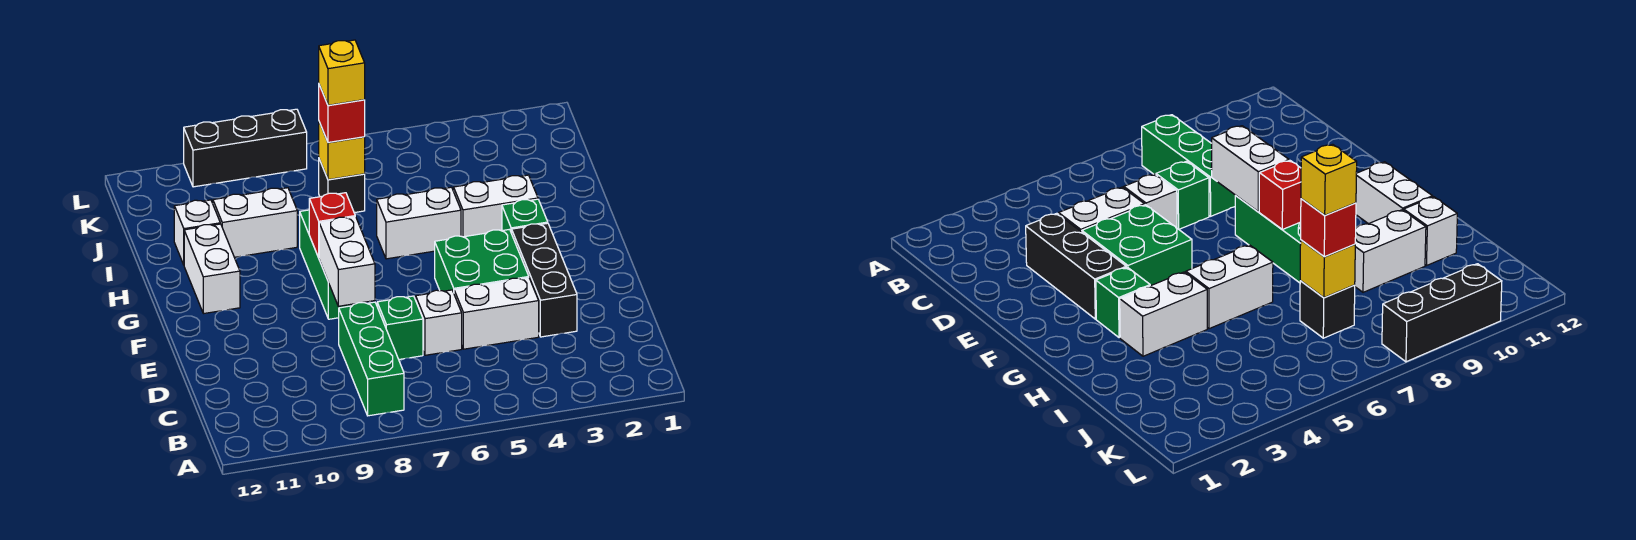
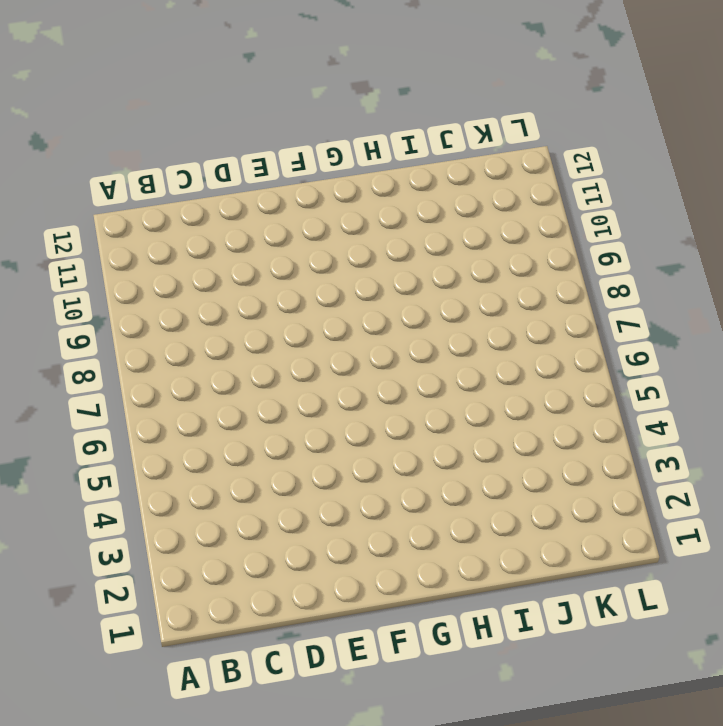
none -> green 1x3 brick [339,302,404,416]
none -> black 1x3 brick [512,223,577,337]
none -> white 1x2 brick [454,278,539,349]

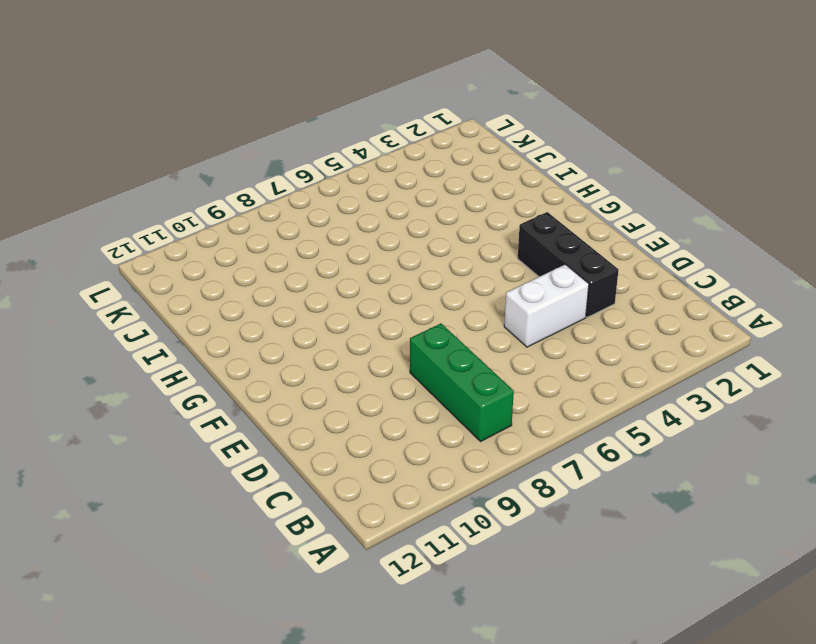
none -> white 1x1 brick [416,290,462,355]
none -> green 1x1 brick [377,296,423,359]
none -> green 2x2 brick [435,229,529,292]

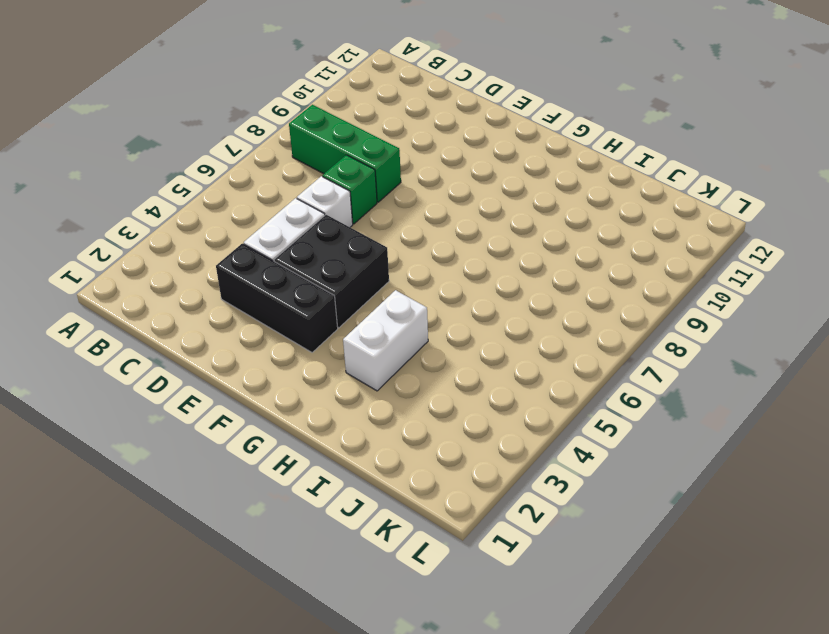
black 2x2 brick [274,215,389,328] -> green 2x2 brick [435,229,529,292]
none -> green 1x3 brick [300,210,365,319]
none -> green 1x1 brick [502,199,548,233]
none -> white 1x2 brick [184,224,240,314]

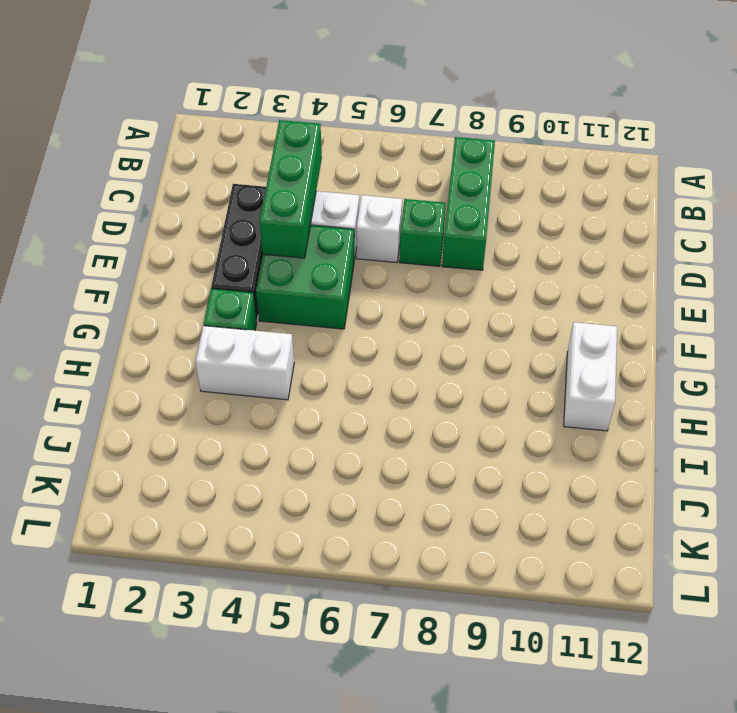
green 1x3 brick [260,120,322,258] -> green 1x3 brick moved to [300,210,365,319]
none -> white 1x2 brick [377,187,461,259]
none -> white 1x2 brick [213,188,297,257]
none -> white 1x1 brick [174,200,220,265]

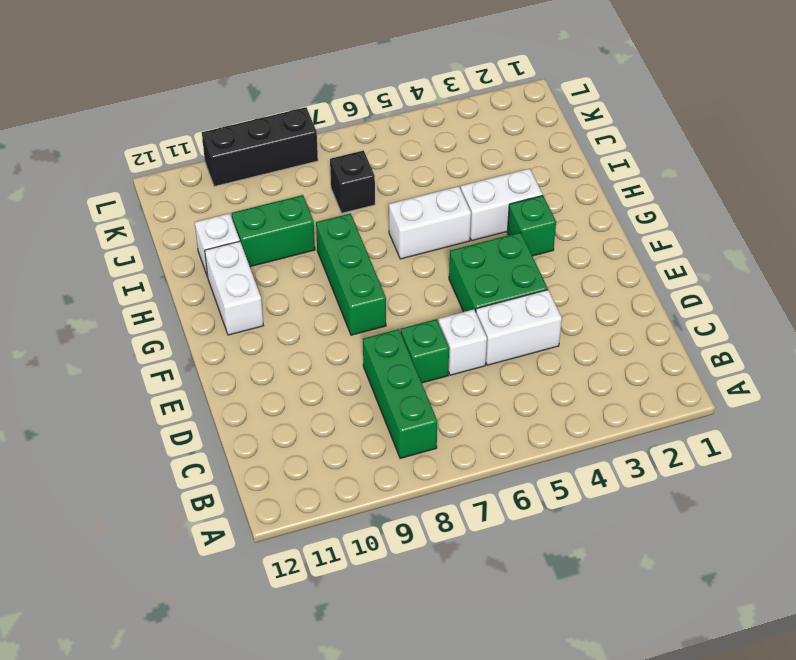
green 1x2 brick [232,195,315,267] -> white 1x2 brick [213,188,297,257]
none -> black 1x3 brick [512,223,577,337]
none -> white 1x2 brick [319,217,375,306]
none -> red 1x1 brick [309,193,355,258]

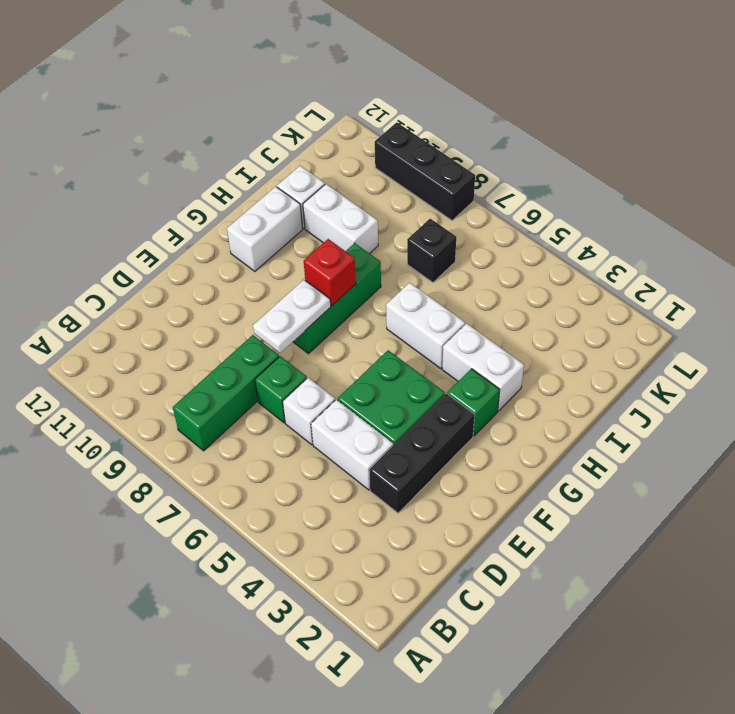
white 1x2 plate [253,280,331,353] -> white 1x2 brick [319,217,375,306]
none -> yellow 1x1 brick [319,122,365,180]
none -> red 1x1 brick [319,85,365,142]
none -> yellow 1x1 brick [319,40,365,105]

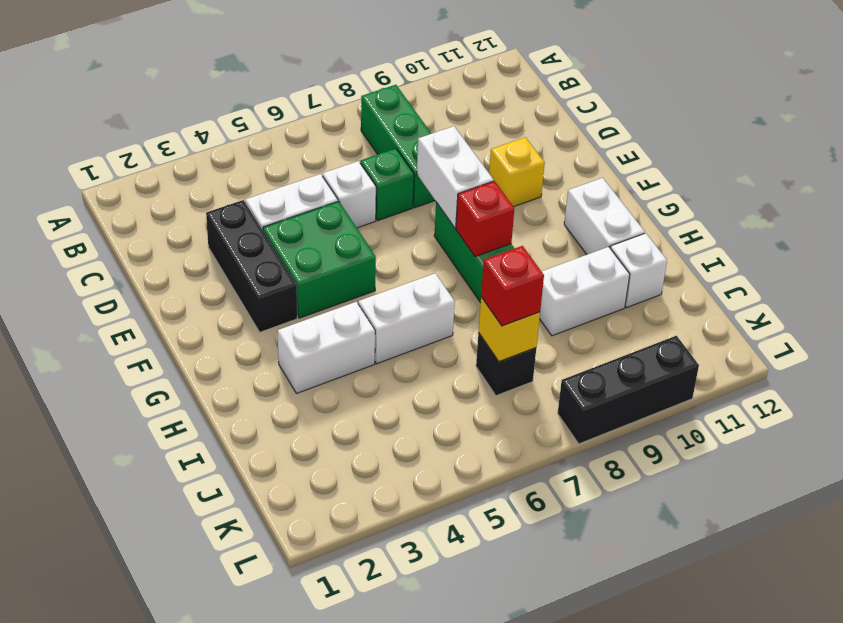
yellow 1x1 brick [489,137,545,207] -> yellow 1x1 brick moved to [319,40,365,105]
none -> green 1x1 brick [502,199,548,233]

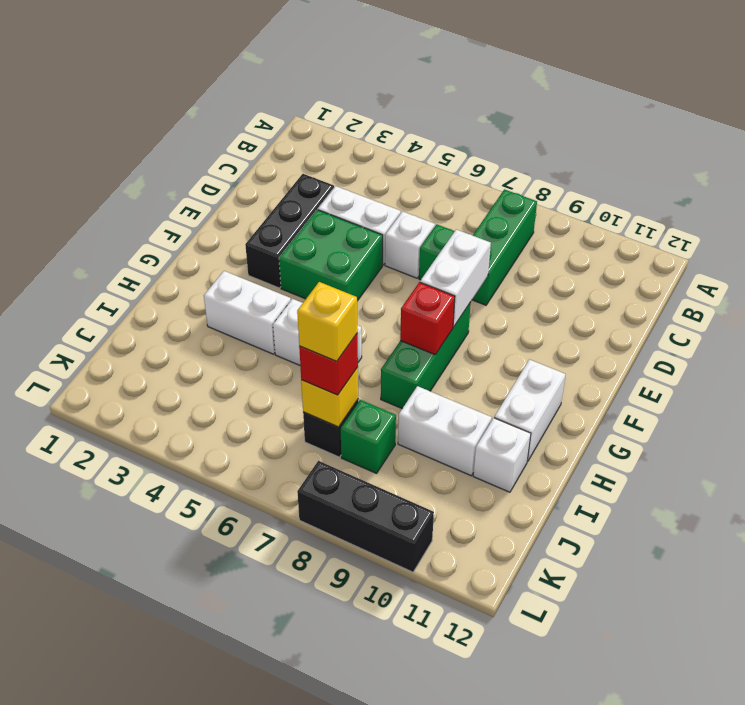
green 1x1 brick [341,400,396,473] -> green 1x1 brick moved to [502,199,548,233]

